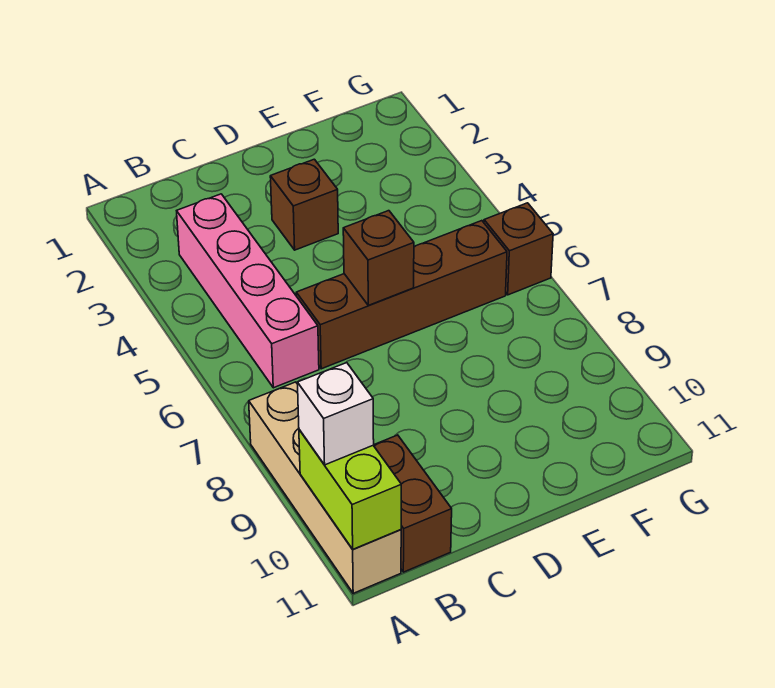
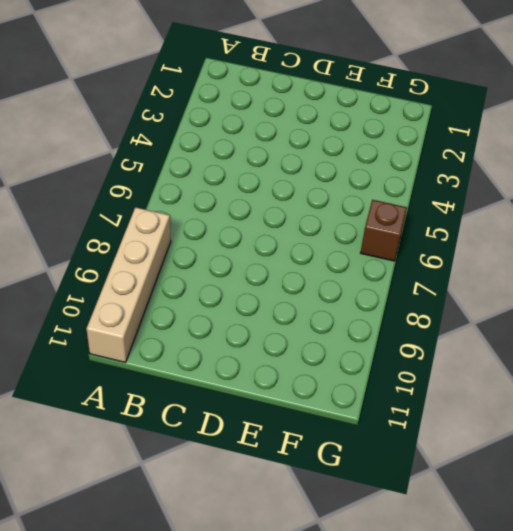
none -> pink 1x4 brick [177,194,319,388]
none -> brown 1x2 brick [373,435,452,572]

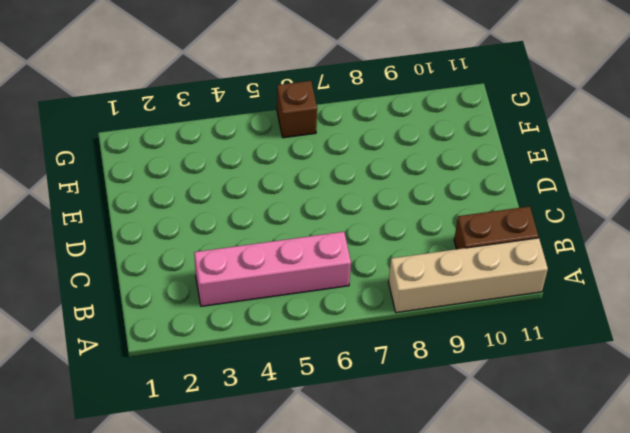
none -> brown 1x4 brick [296,221,507,369]
none -> brown 1x1 brick [270,159,338,250]

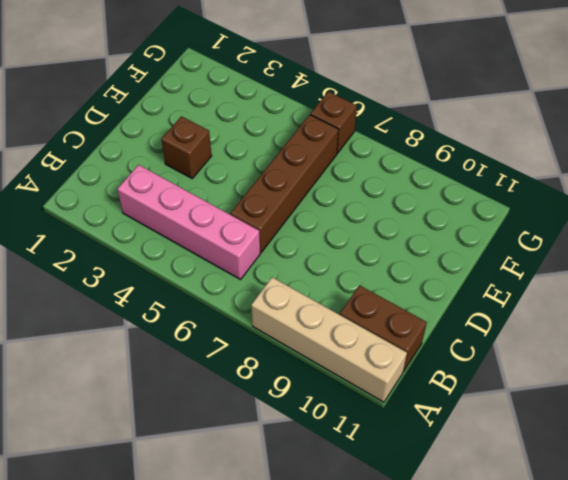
none -> lime 1x2 brick [299,430,401,549]
none -> brown 1x1 brick [343,211,414,305]

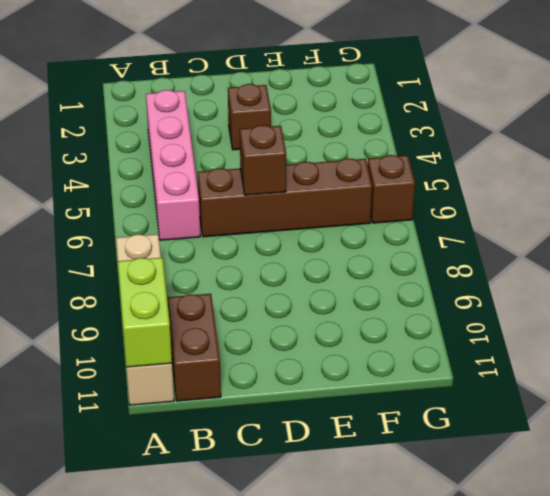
none -> white 1x1 brick [297,363,374,465]

